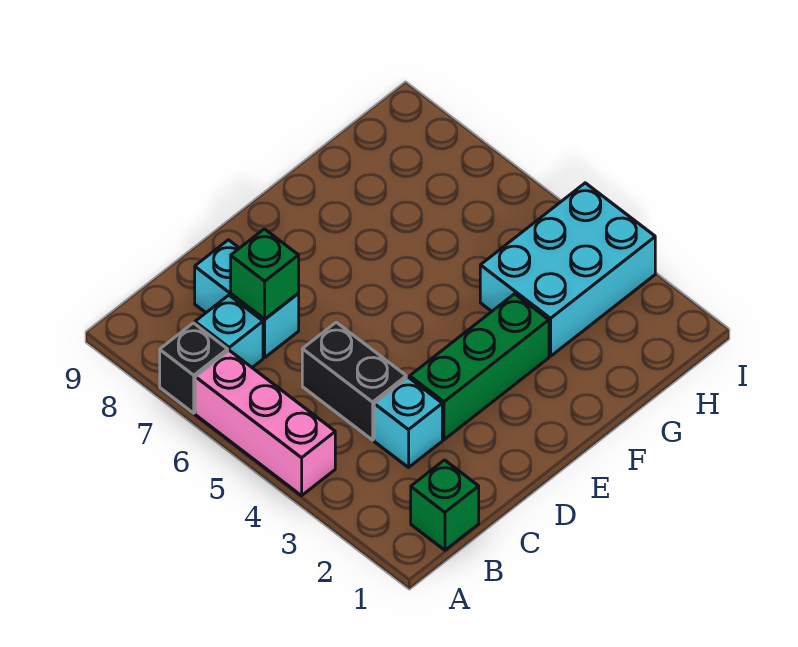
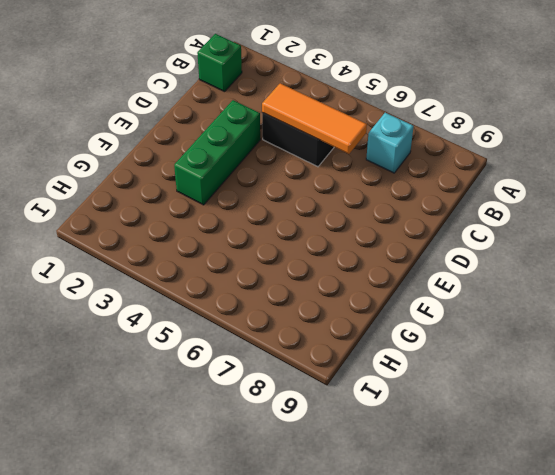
orange 1x3 tile [262,83,367,154] -> none
none -> pink 1x3 brick [195,350,335,496]
none -> black 1x1 brick [160,323,228,413]

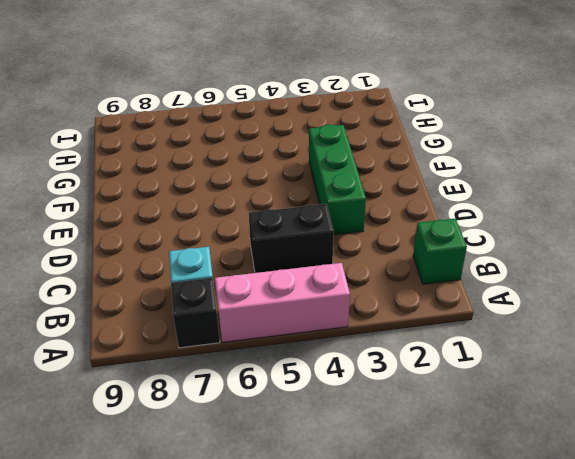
none -> cyan 1x1 brick [374,377,442,467]
none -> cyan 1x2 brick [195,240,299,357]

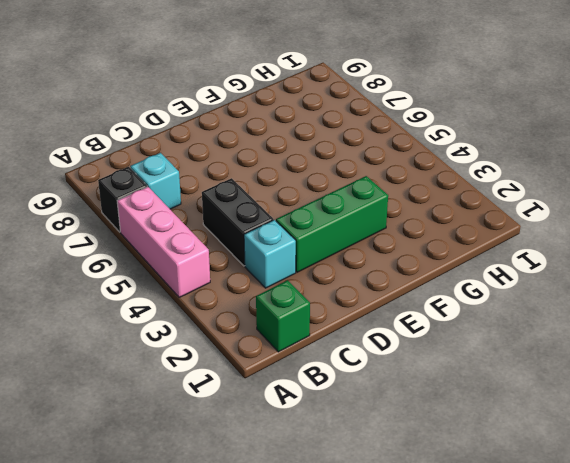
none -> cyan 1x2 brick [195,240,299,357]
none -> cyan 2x3 brick [480,183,655,356]

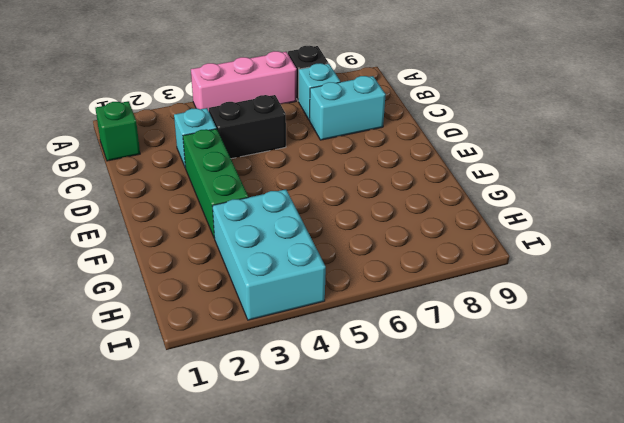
none -> green 1x1 brick [231,229,299,319]

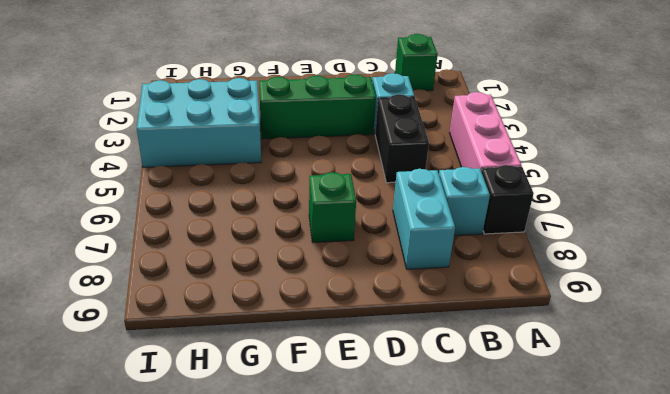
green 1x1 brick [309,172,356,243] -> green 1x1 brick moved to [231,229,299,319]

